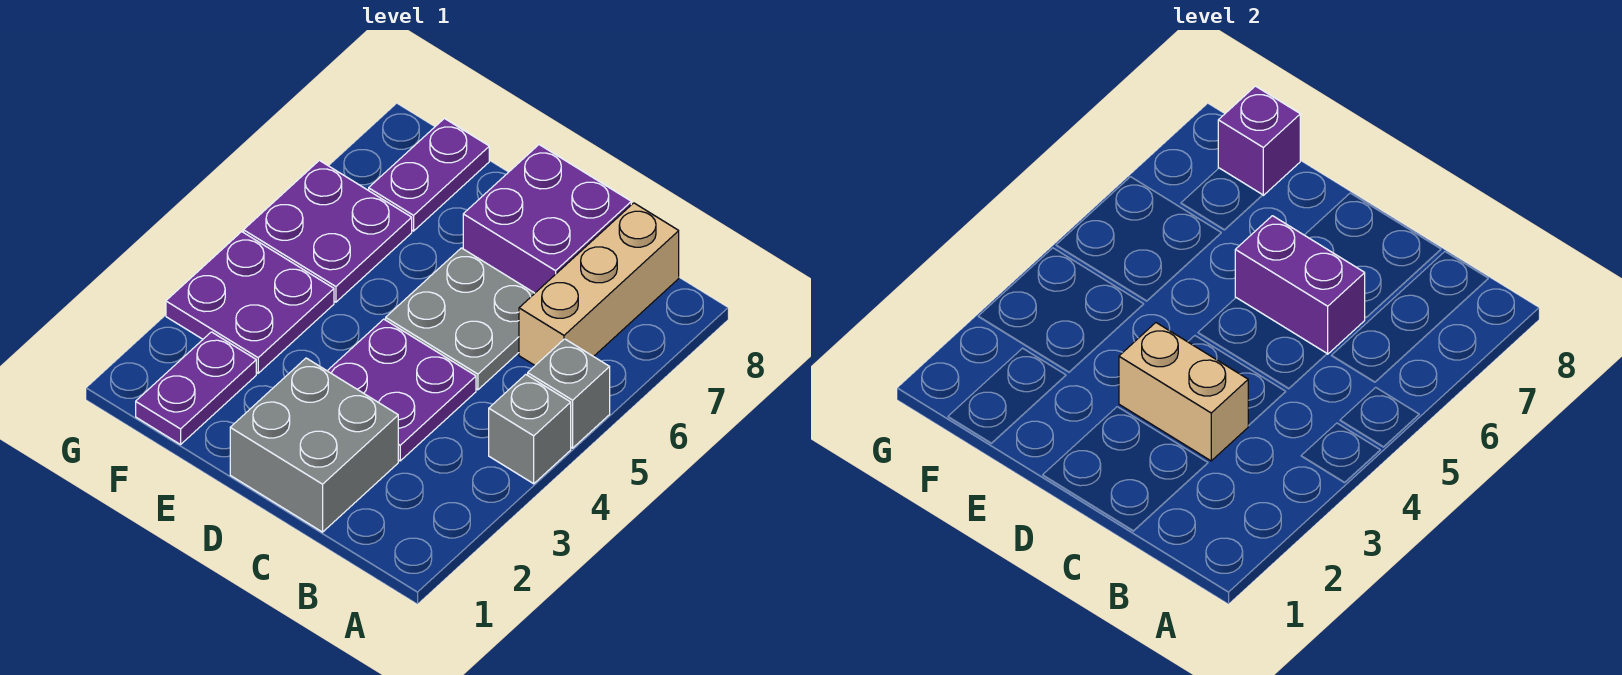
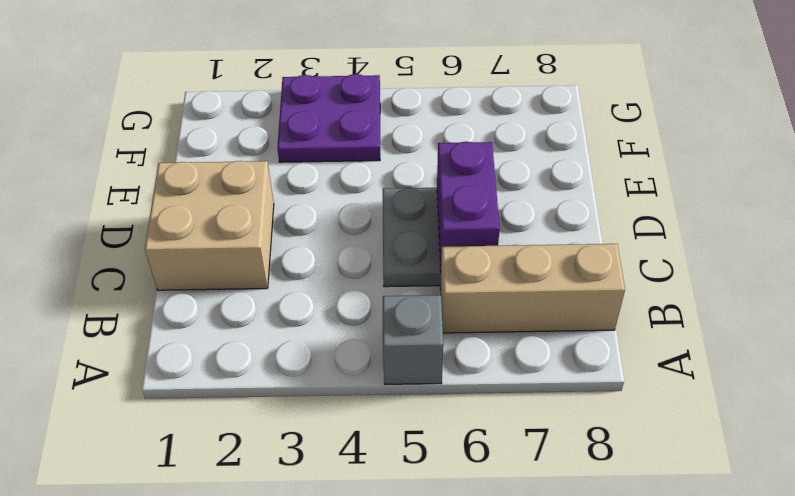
tan 2x2 brick [145,161,274,290] -> grey 2x2 brick [230,358,398,532]
none -> grey 1x1 brick [489,374,571,484]
none -> purple 2x2 plate [328,319,476,461]
none -> purple 2x2 brick [463,145,631,293]

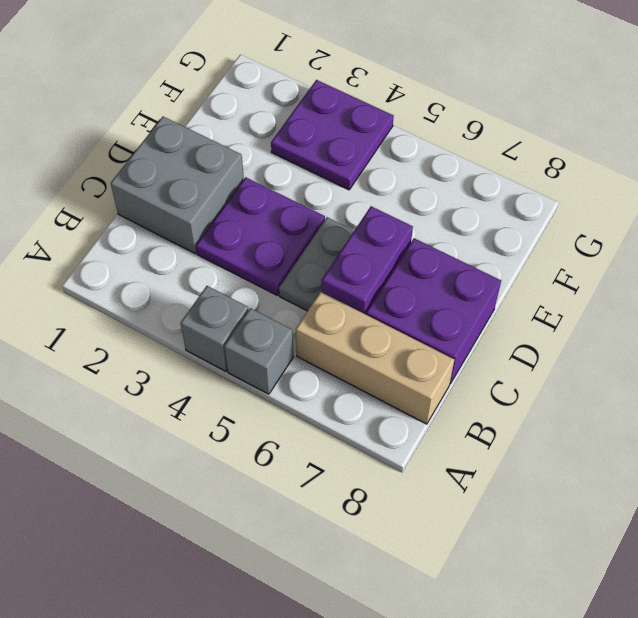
none -> purple 1x2 plate [136,332,256,444]
none -> purple 2x2 plate [244,160,412,302]
none -> purple 1x2 plate [369,118,489,231]

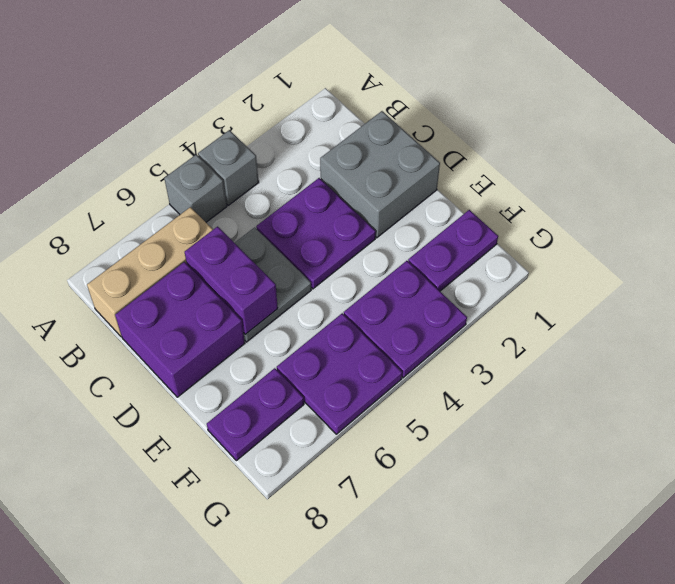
none -> tan 1x2 brick [1119,323,1248,461]
none -> purple 1x1 brick [1218,86,1300,195]

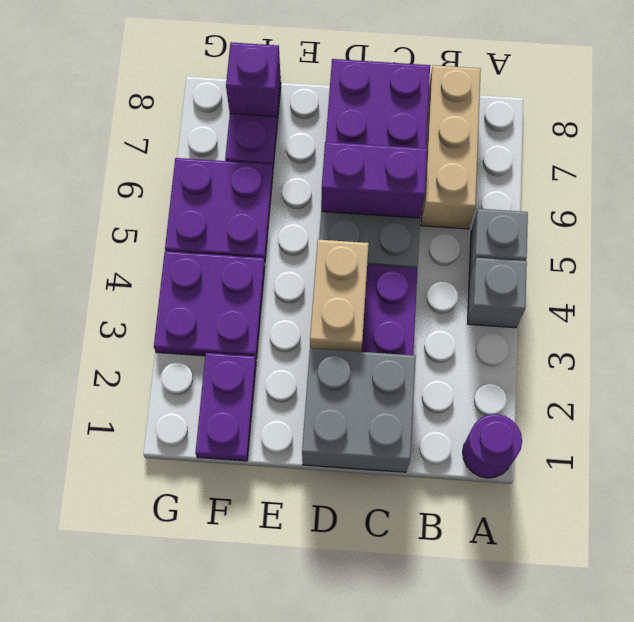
purple 1x1 round brick [463,414,522,478] -> none
tan 1x2 brick [310,240,369,352] -> tan 1x2 brick turned to [1119,323,1248,461]

